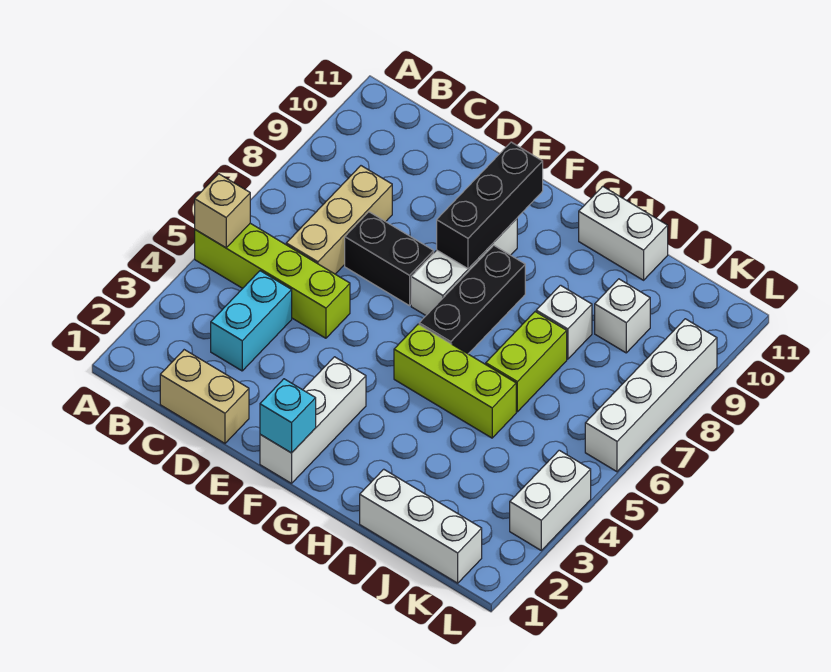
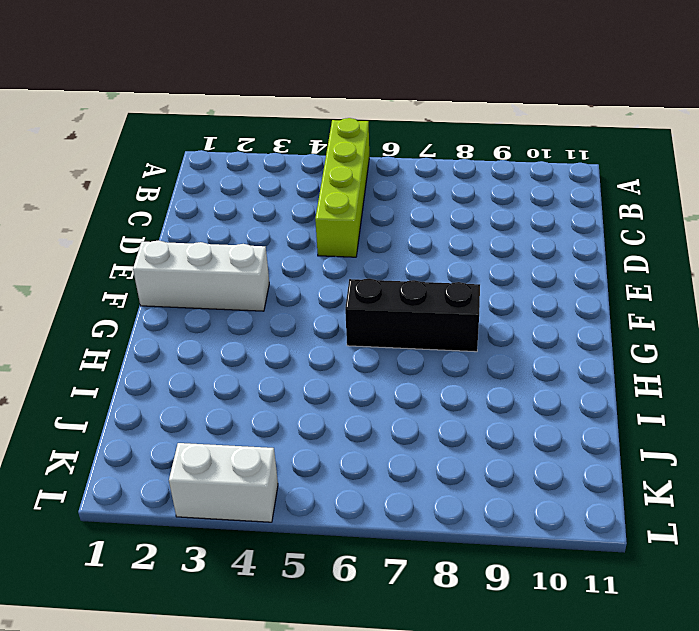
none -> tan 1x2 brick [160,350,249,443]
none -> cyan 1x2 brick [211,271,292,371]
none -> tan 1x3 brick [286,166,392,274]

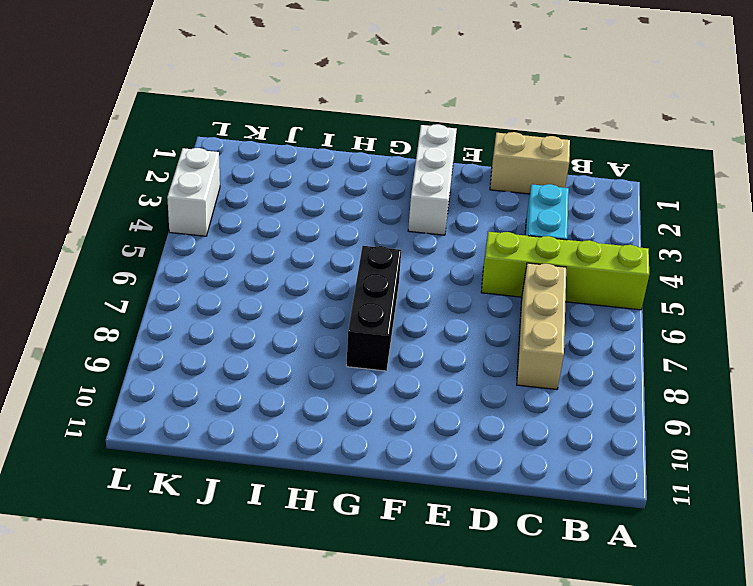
none -> black 1x2 brick [345,212,434,306]
none -> white 1x3 brick [411,219,517,315]
none -> lime 1x3 brick [394,324,516,438]

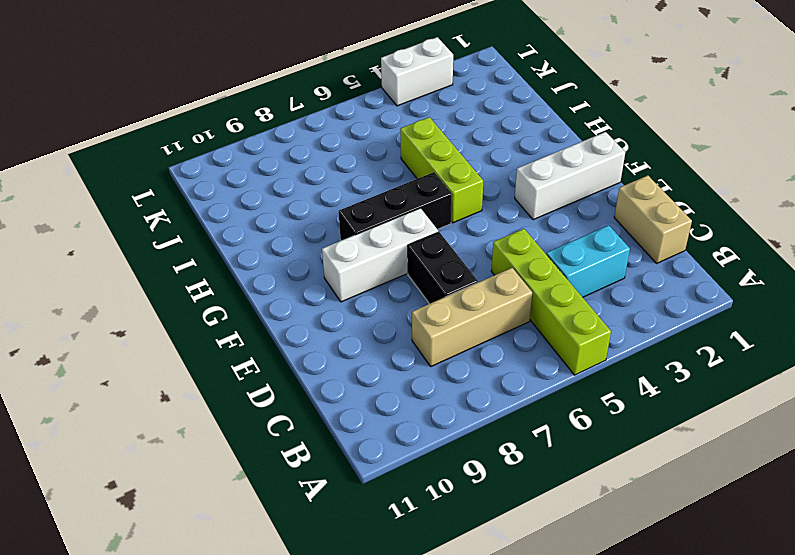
none -> white 1x2 brick [579,186,668,280]
none -> white 1x3 brick [360,469,482,583]
none -> lime 1x2 brick [486,312,567,412]

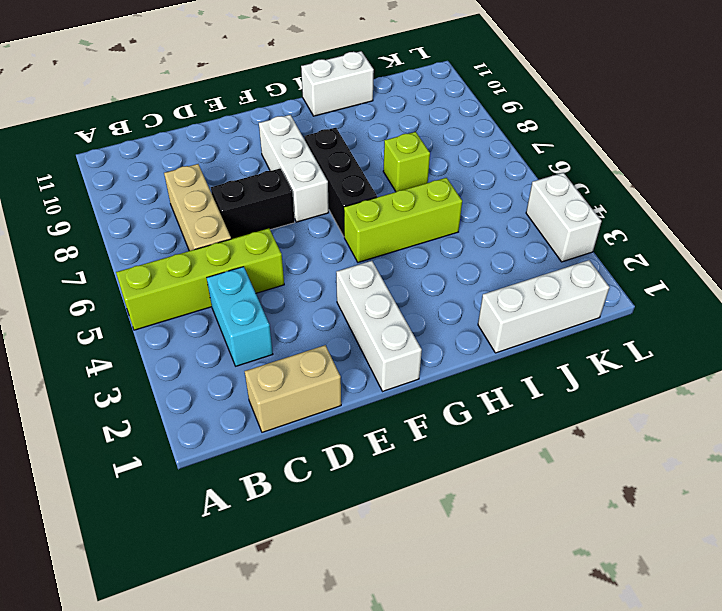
lime 1x1 brick [383,132,430,192] -> lime 1x2 brick [486,312,567,412]
none -> white 1x1 brick [536,285,592,359]
none -> white 1x1 brick [595,279,650,353]
none -> white 1x4 brick [585,319,717,472]

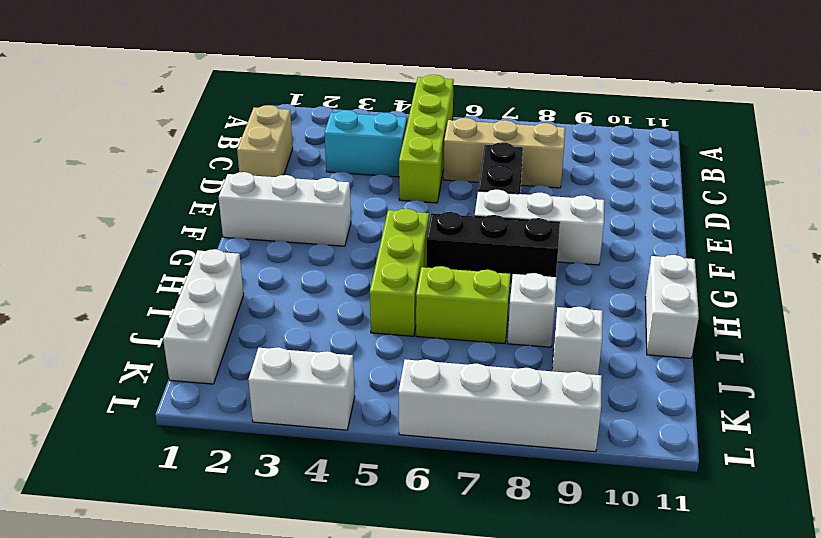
none -> tan 1x1 brick [195,174,250,248]
none -> cyan 1x1 brick [260,379,316,453]
none -> black 1x3 brick [437,142,543,269]

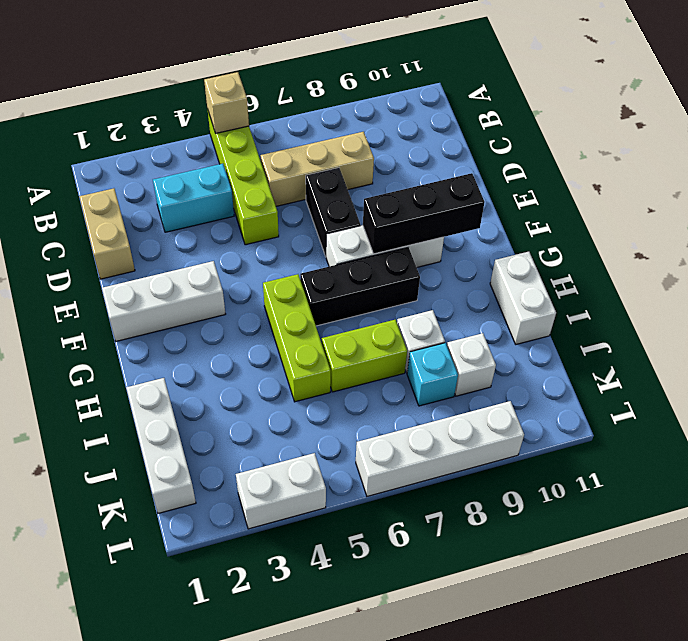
cyan 1x1 brick [407,343,458,406] -> cyan 1x1 brick moved to [260,379,316,453]

